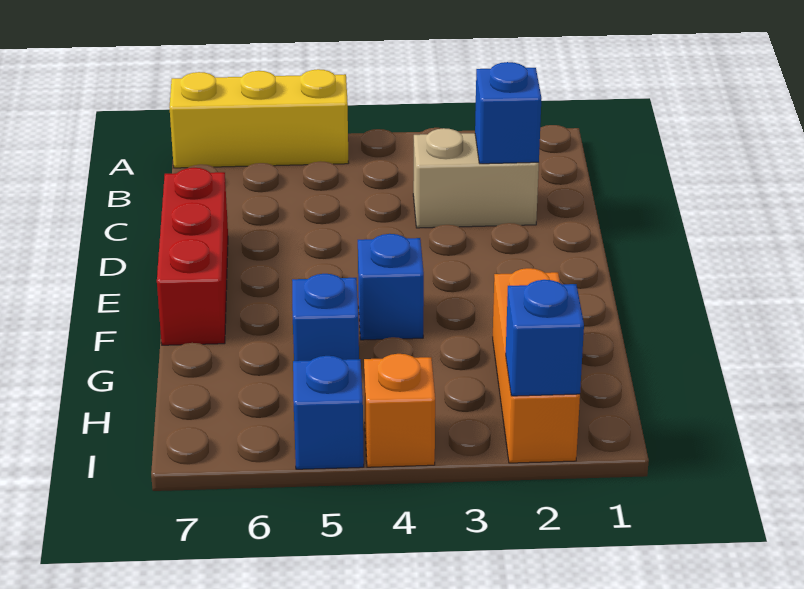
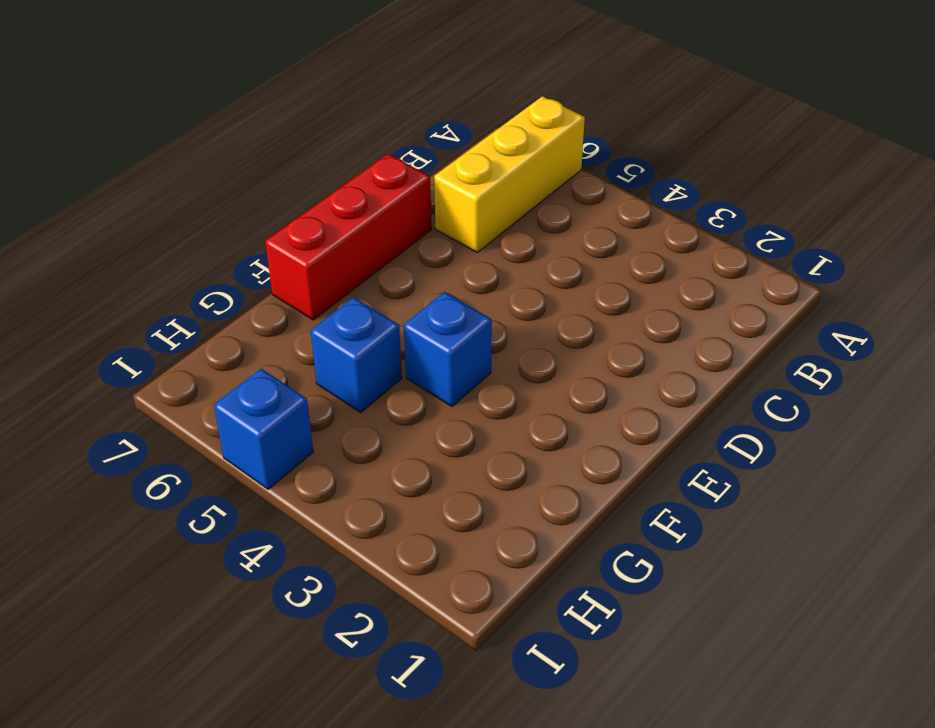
yellow 1x3 brick [434,96,585,252] -> yellow 1x3 brick turned to [169,69,349,168]
none -> tan 1x2 brick [413,128,539,228]
none -> orange 1x3 brick [493,268,580,463]

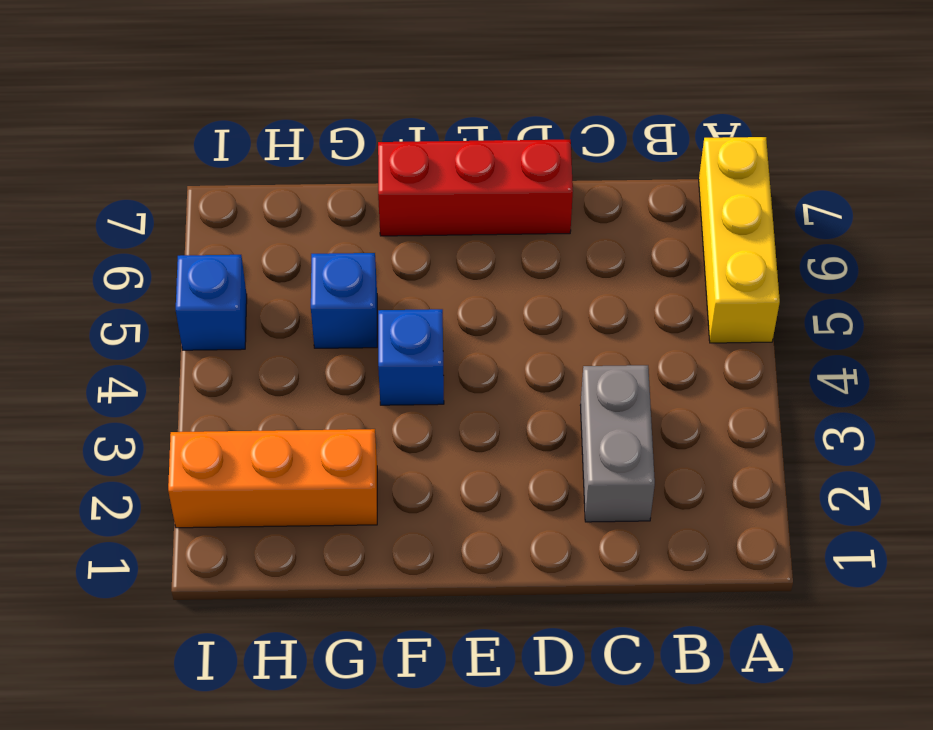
grey 1x2 brick [580,365,655,522] -> tan 1x2 brick [413,128,539,228]
none -> orange 1x1 brick [364,354,435,467]
none -> blue 1x1 brick [475,62,542,164]

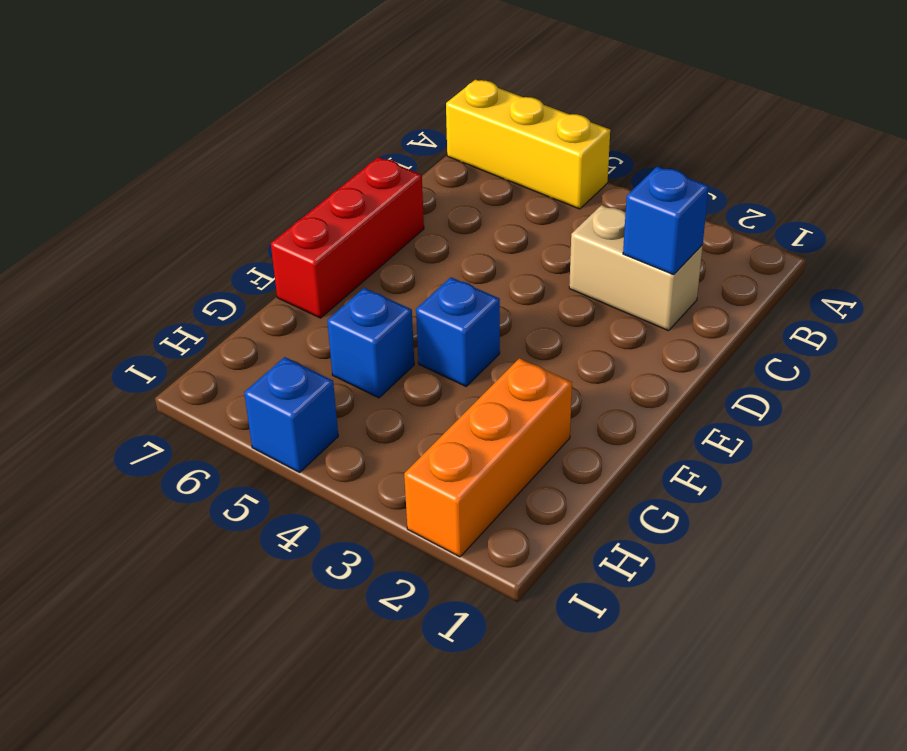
none -> orange 1x1 brick [364,354,435,467]
none -> blue 1x1 brick [506,280,584,396]

